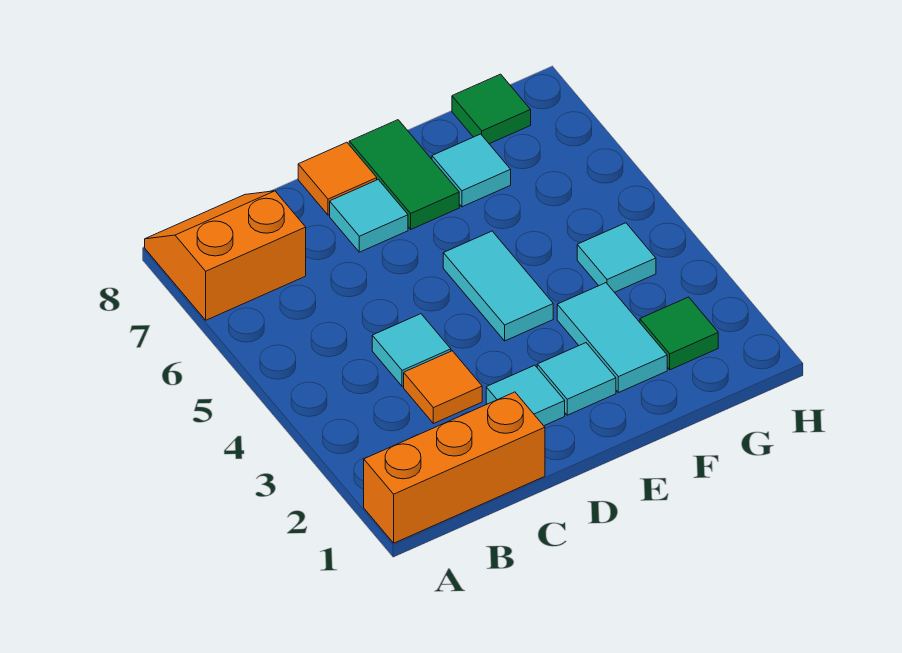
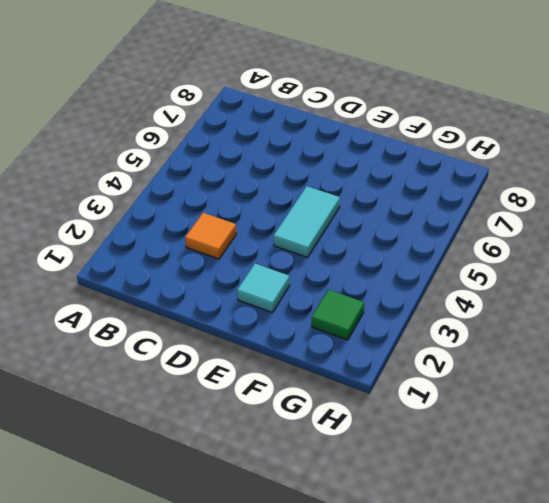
none -> orange 1x3 brick [364,392,545,543]
none -> orange 2x2 slope [145,191,306,320]
none -> cyan 1x1 tile [372,314,451,386]

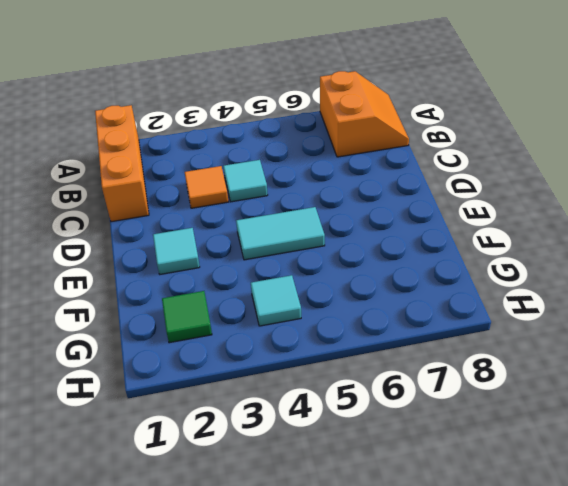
none -> cyan 1x1 tile [486,365,565,426]
none -> cyan 1x1 tile [330,180,408,252]
none -> orange 1x1 tile [298,142,377,215]

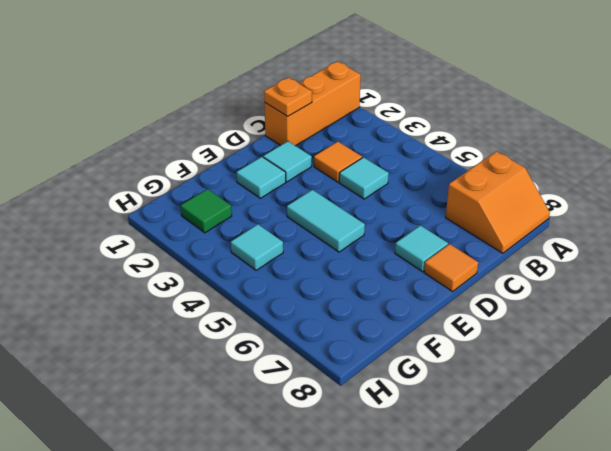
orange 1x1 plate [264,77,312,116] -> none
none -> green 1x2 tile [349,120,459,229]
none -> cyan 1x2 tile [557,283,667,393]
none -> cyan 1x1 tile [432,134,511,207]

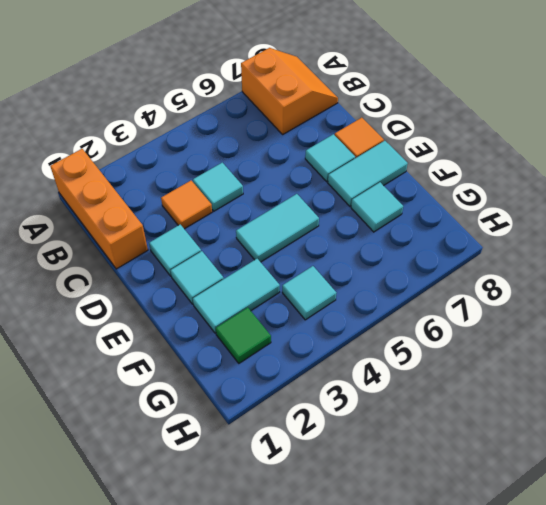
cyan 1x2 tile [328,141,408,206] -> green 1x2 tile [349,120,459,229]
none -> green 1x1 tile [452,74,531,144]

